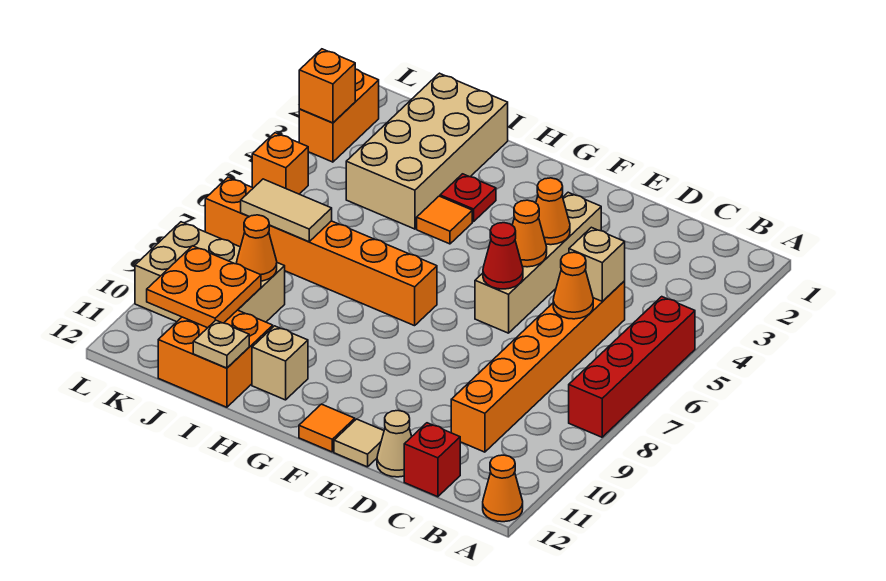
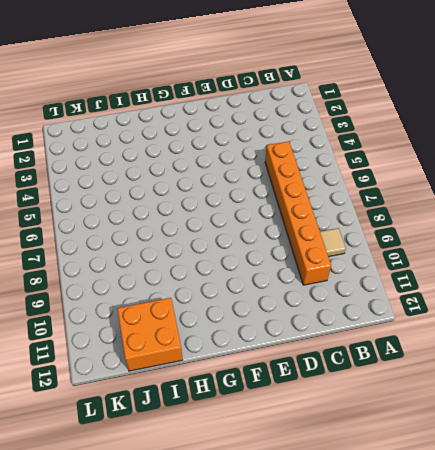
tan 1x1 tile [320,228,346,257] -> tan 1x1 tile moved to [334,419,384,467]
none -> red 1x4 brick [569,297,695,437]
none -> orange 1x1 cone [483,455,523,522]
none -> red 1x1 brick [404,423,460,497]

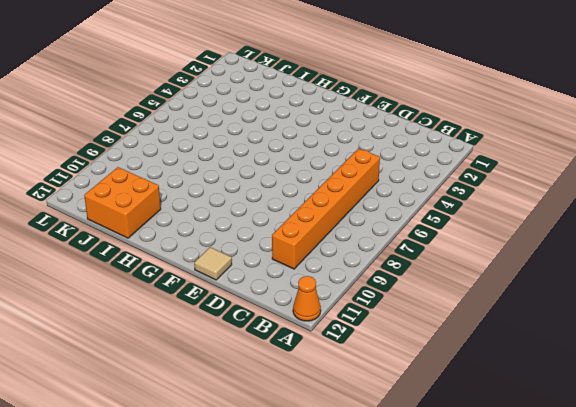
none -> red 1x4 brick [569,297,695,437]
none -> red 1x1 brick [404,423,460,497]
none -> tan 1x1 cone [377,411,412,477]

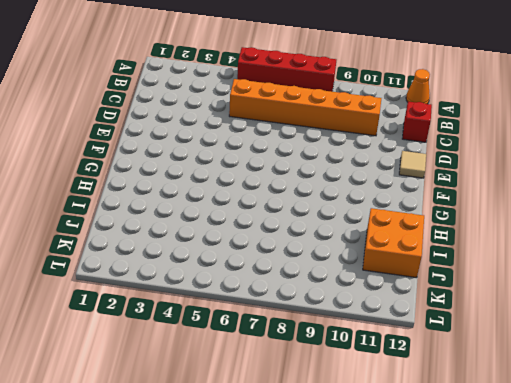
none -> tan 1x1 cone [377,411,412,477]
none -> tan 1x4 brick [475,192,601,333]
none -> orange 1x1 tile [299,404,355,452]

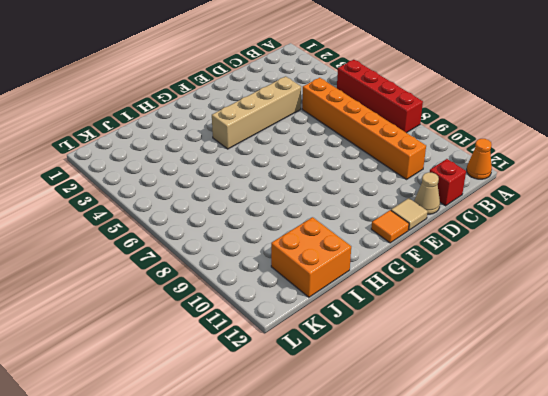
tan 1x4 brick [212,76,301,149] -> tan 1x4 brick turned to [475,192,601,333]
none -> orange 1x6 brick [205,177,437,326]
none -> red 1x1 plate [440,174,496,222]
none -> orange 1x1 tile [417,196,472,244]

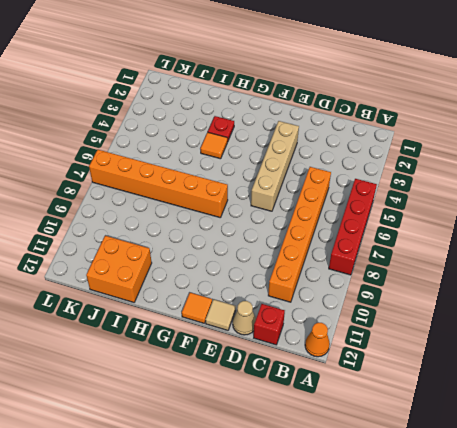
none -> tan 1x1 brick [252,326,308,400]
none -> tan 2x4 brick [346,73,508,229]
none -> tan 2x3 brick [135,222,285,322]

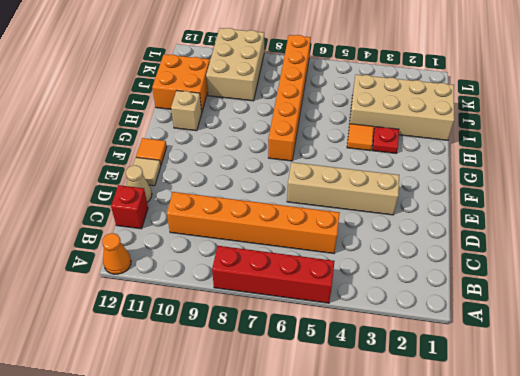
none -> orange 1x2 brick [299,69,379,162]
none -> orange 1x1 brick [252,133,308,194]
none -> tan 1x1 brick [569,227,625,302]

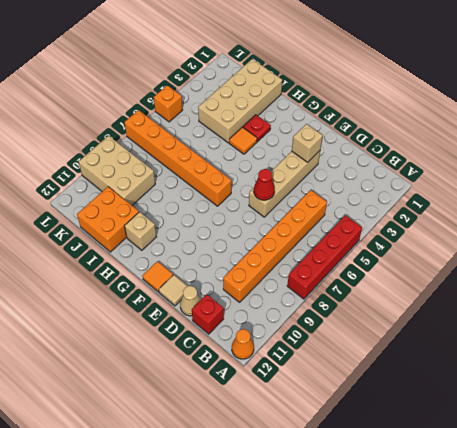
tan 1x1 brick [292,124,323,162] -> tan 1x1 brick moved to [569,227,625,302]
none -> orange 1x2 brick [299,69,379,162]
none -> orange 1x1 cone [553,252,593,319]
none -> orange 1x1 cone [536,178,570,245]

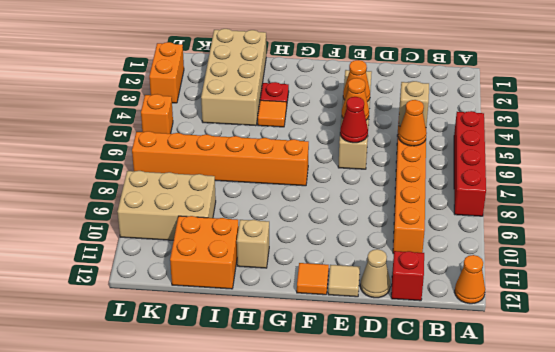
none -> tan 1x1 plate [193,320,249,368]
none -> tan 1x2 tile [241,179,332,242]
none -> orange 1x1 cone [237,215,277,281]

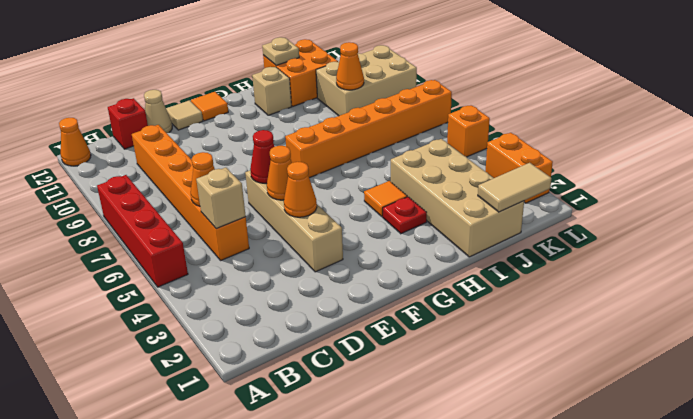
tan 1x2 tile [478,163,552,212] -> tan 1x2 tile moved to [241,179,332,242]
none -> orange 2x2 plate [147,246,261,328]
none -> orange 1x1 brick [299,49,355,123]

